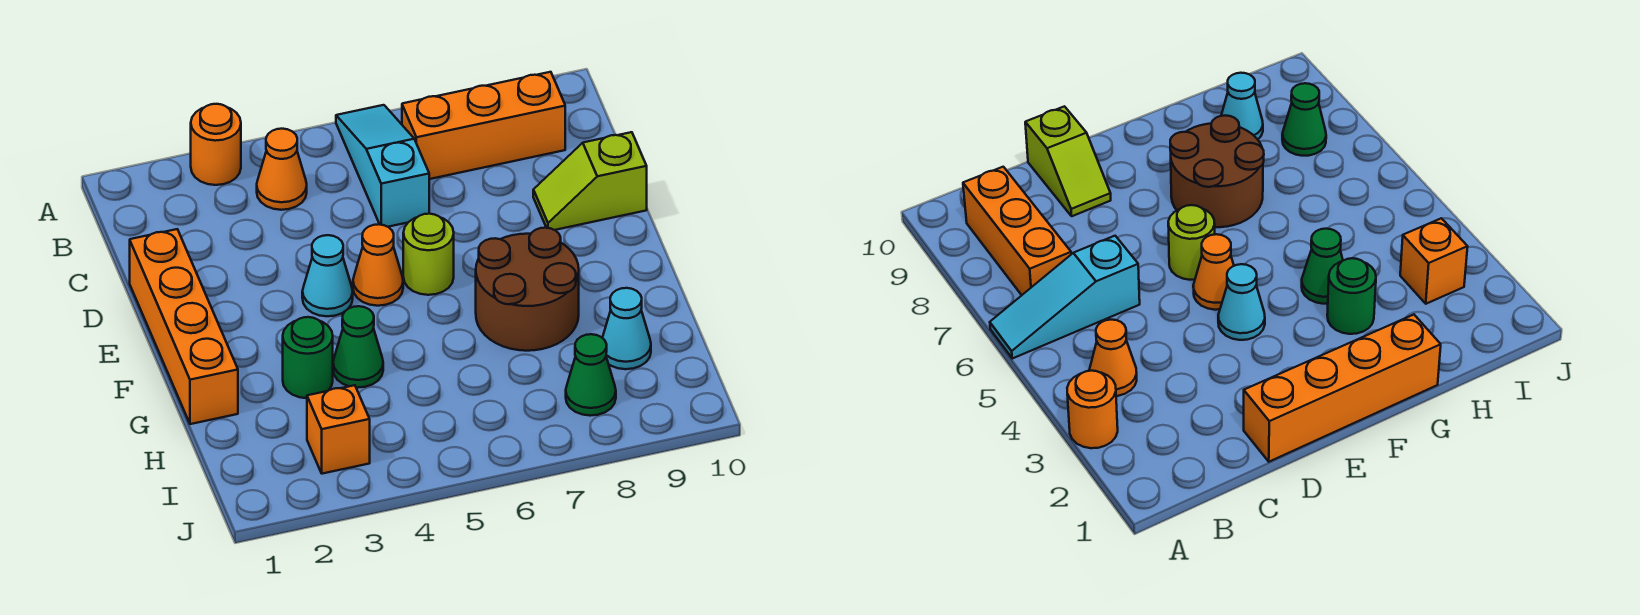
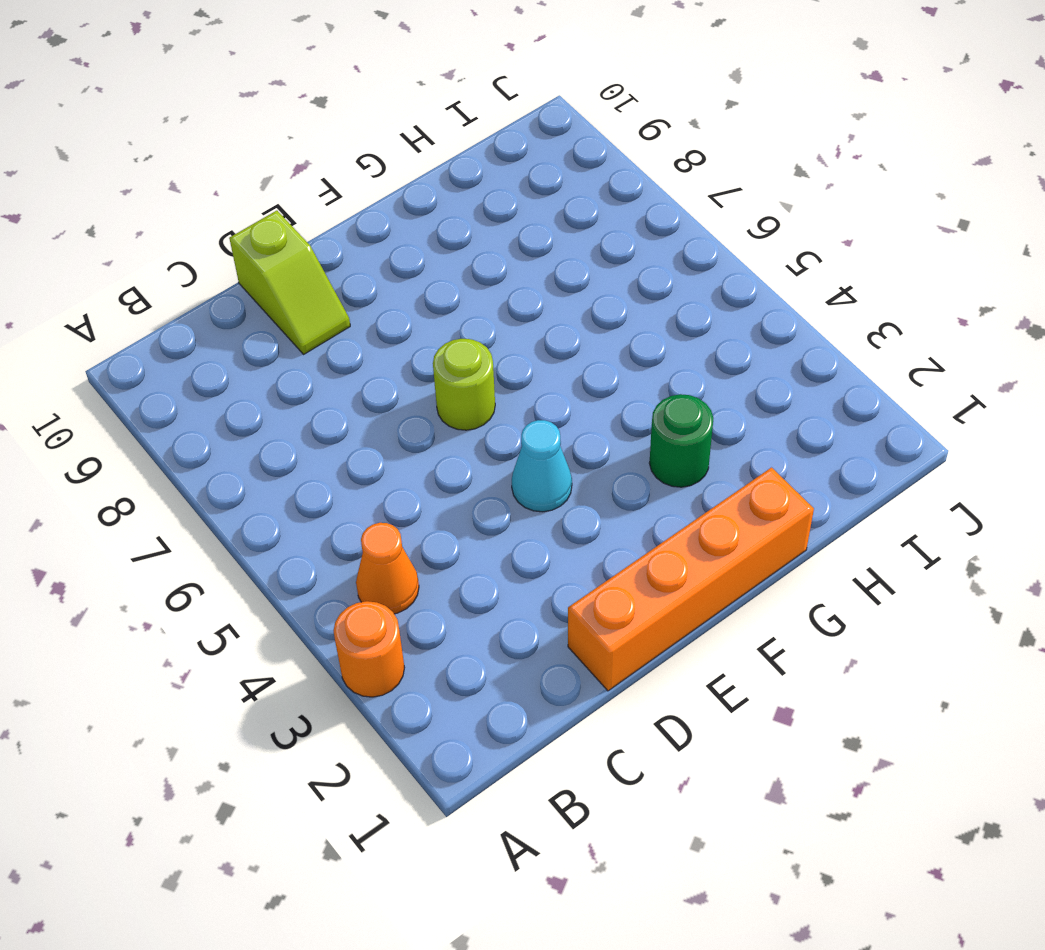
none -> cyan 1x3 slope [336,105,429,227]
none -> orange 1x3 brick [402,72,565,179]
none -> orange 1x1 cone [353,224,403,306]

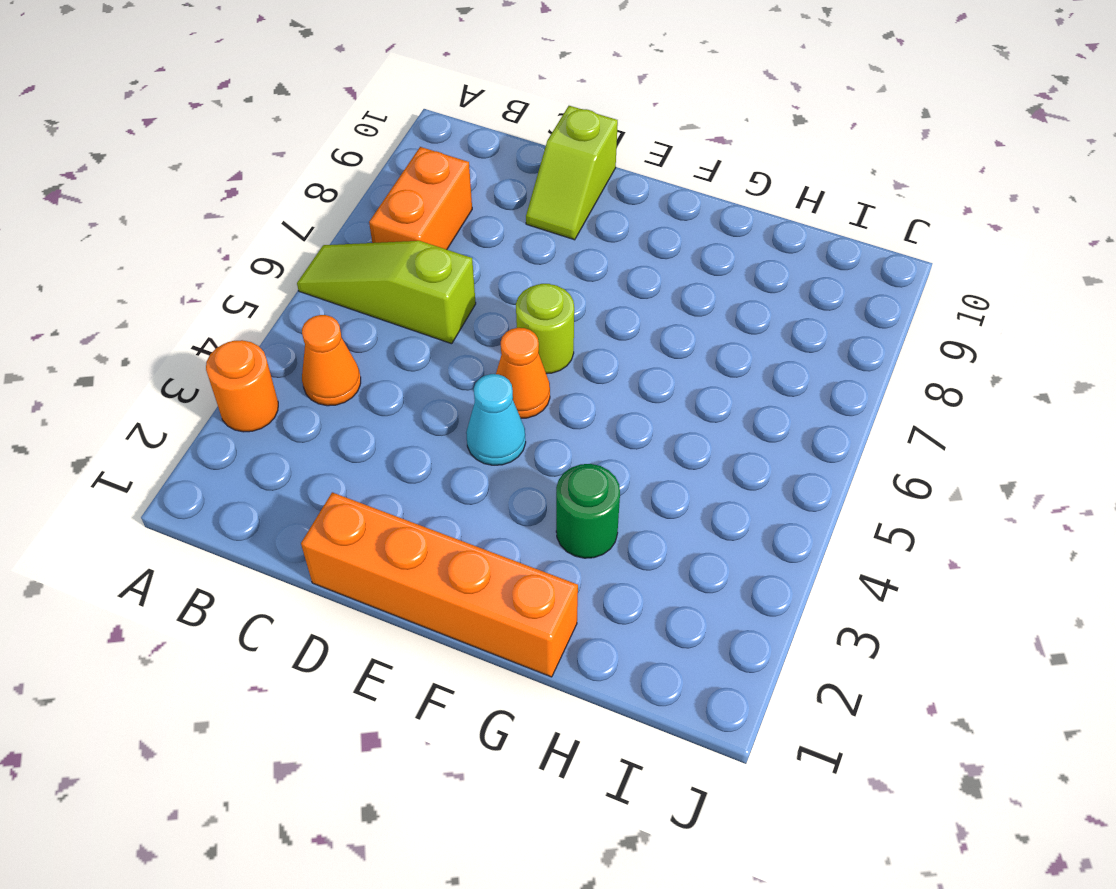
lime 1x3 slope [297,241,476,344] -> cyan 1x3 slope [336,105,429,227]
orange 1x2 brick [369,147,472,250] -> orange 1x3 brick [402,72,565,179]
none -> brown 2x2 round brick [476,228,579,351]
none -> green 1x1 cone [333,306,383,388]
none -> cyan 1x1 cone [602,288,651,369]

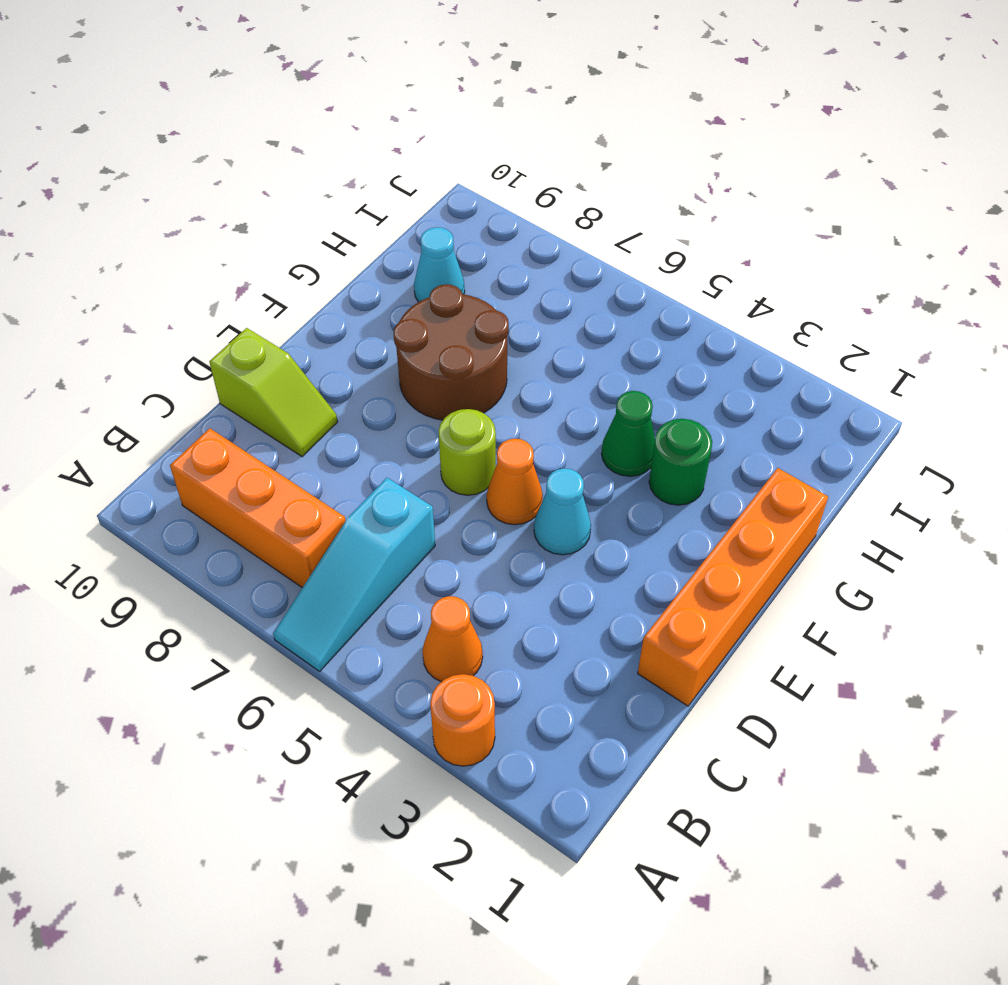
none -> orange 1x1 brick [307,385,370,474]
none -> green 1x1 cone [566,334,616,416]

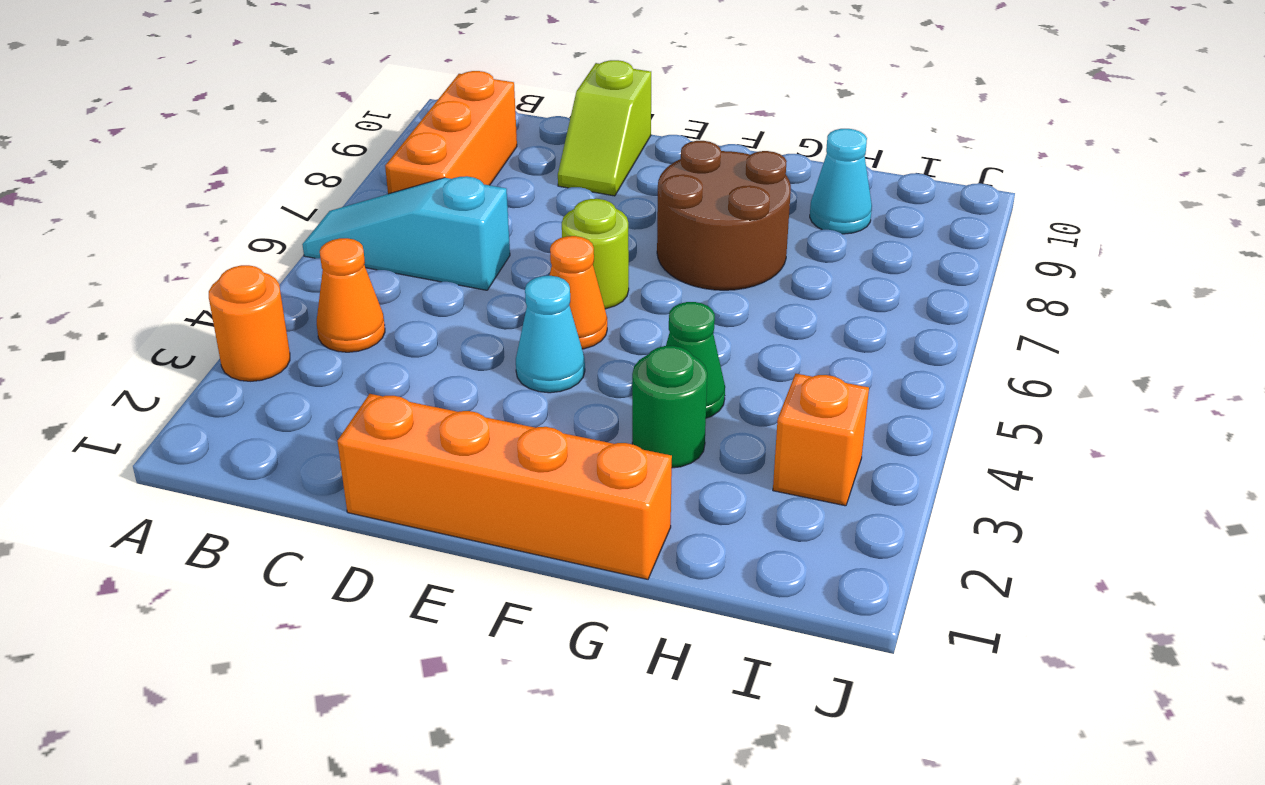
none -> green 1x1 cone [566,334,616,416]

